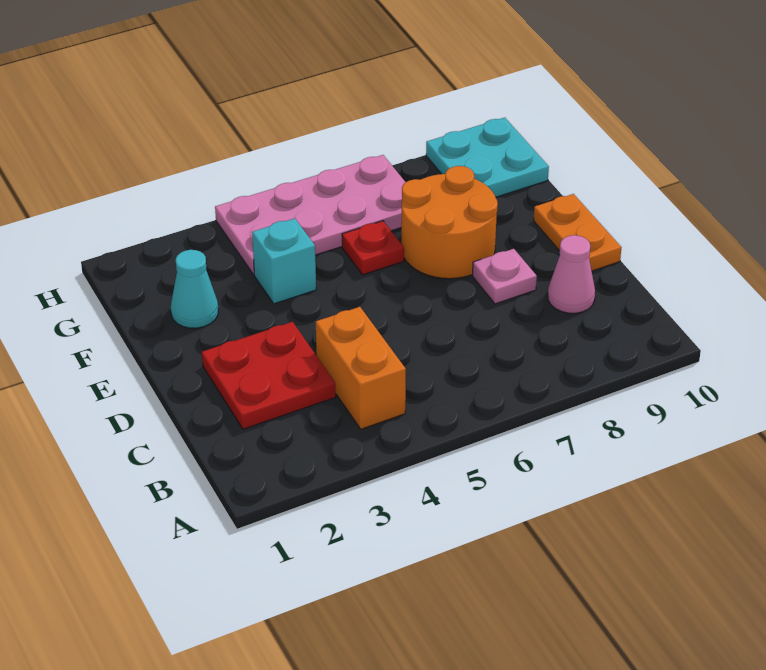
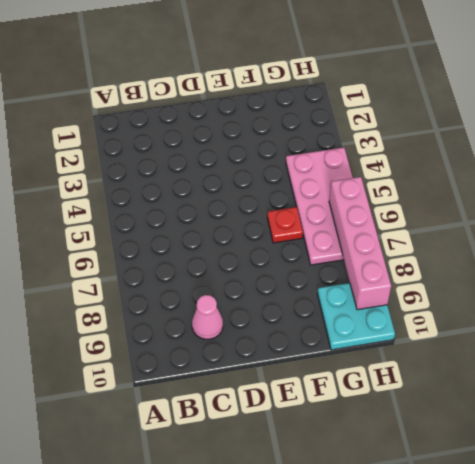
pink 1x4 brick [329,177,391,310] -> none
none -> orange 1x2 brick [316,307,406,429]
none -> red 2x2 plate [202,322,336,429]

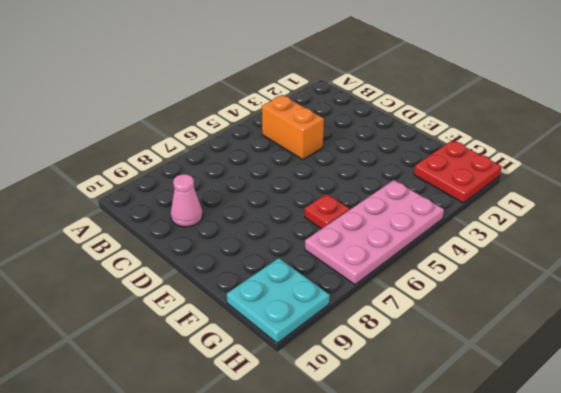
red 2x2 plate [414,140,502,203] -> red 2x2 plate moved to [202,322,336,429]
none -> pink 1x1 plate [473,249,537,304]
none -> orange 1x2 plate [533,194,621,271]

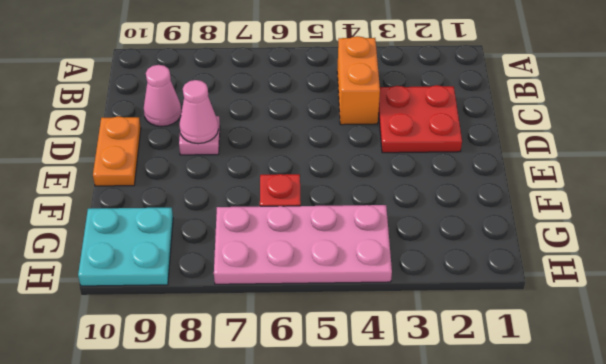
pink 1x1 cone [179,80,218,144] -> none
none -> orange 2x2 round brick [401,166,498,279]
none -> cyan 1x1 cone [171,250,218,328]

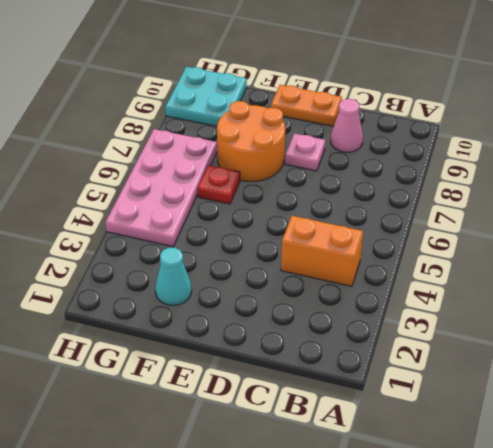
none -> red 2x2 plate [202,322,336,429]
none -> cyan 1x1 brick [252,218,316,304]

